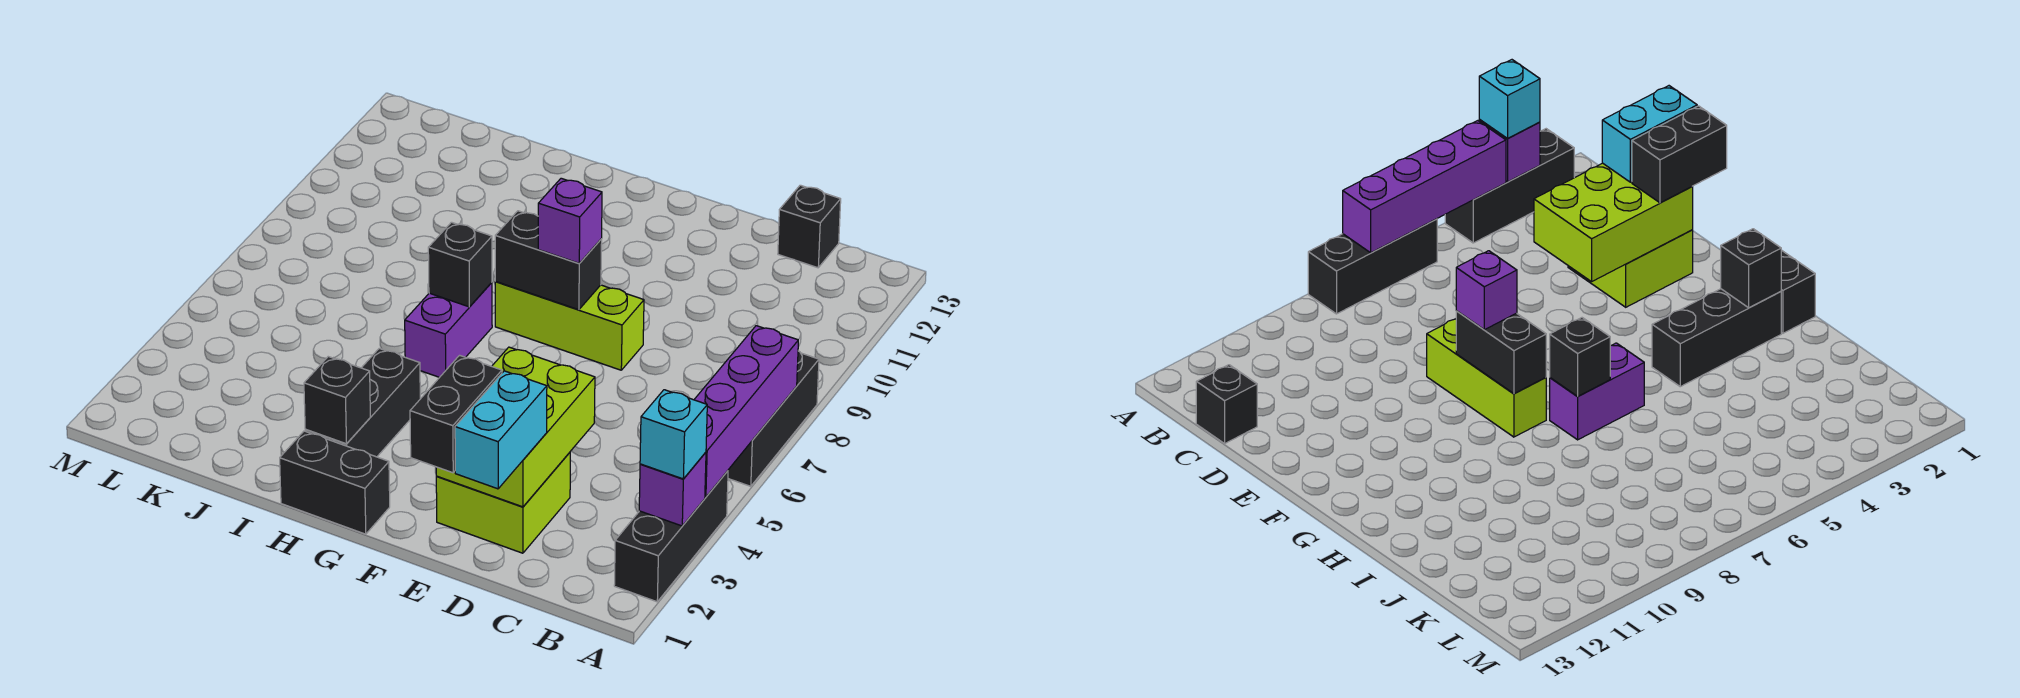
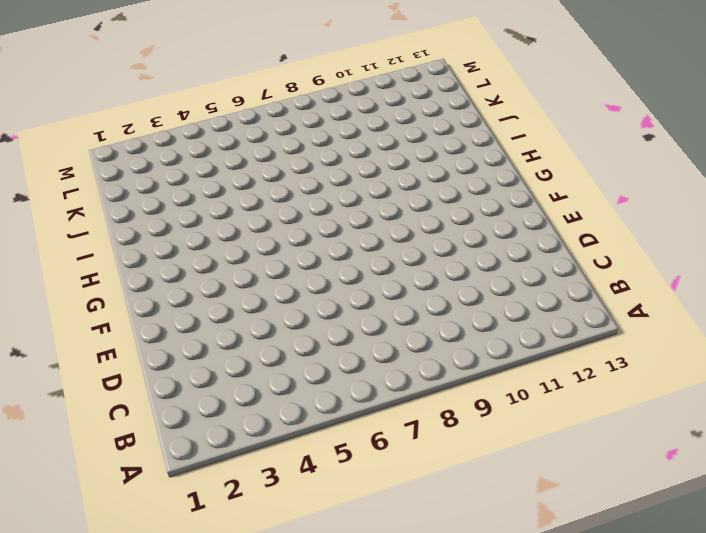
none -> black 1x3 brick [614,471,728,602]
none -> black 1x3 brick [728,351,819,486]
none -> black 1x1 brick [778,185,841,268]

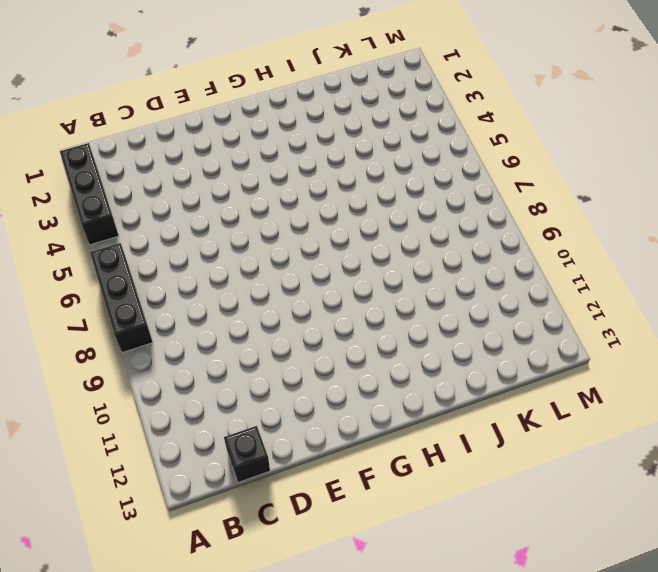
none -> lime 2x2 brick [436,452,570,553]
none -> lime 1x3 brick [495,281,644,370]
none -> black 1x2 brick [280,431,390,534]

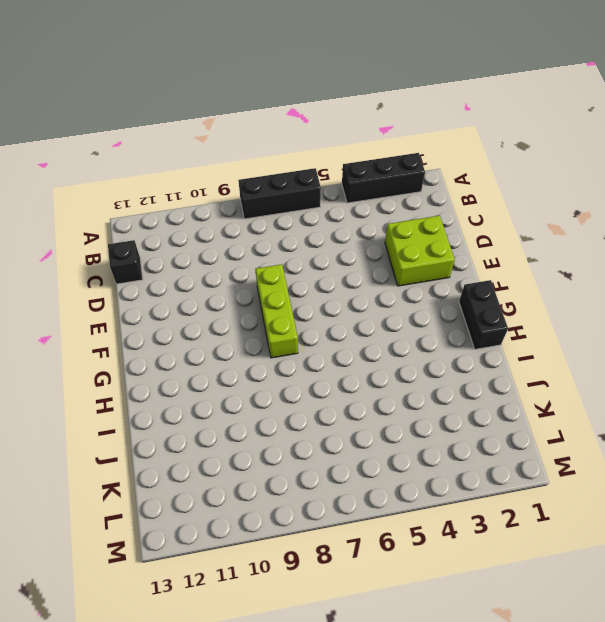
none -> black 1x3 brick [305,348,420,457]
none -> purple 1x2 brick [405,283,492,377]
none -> purple 1x1 brick [639,452,706,526]

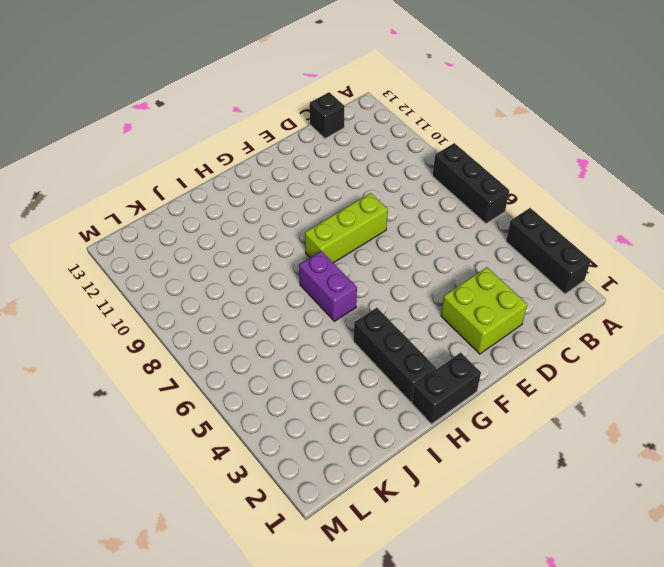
none -> purple 1x1 brick [639,452,706,526]
none -> purple 1x4 brick [694,326,798,497]
none -> lime 2x3 brick [436,347,595,507]

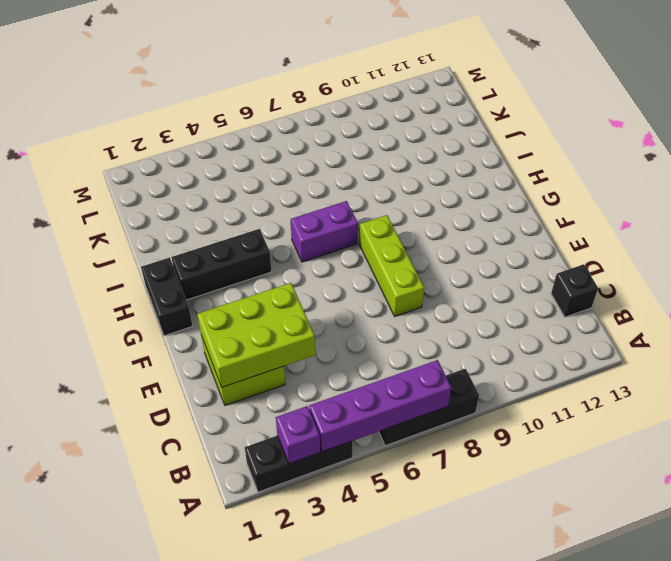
none -> black 1x2 brick [495,211,602,310]
none -> black 1x1 brick [304,357,370,444]
none -> black 1x1 brick [428,222,492,307]

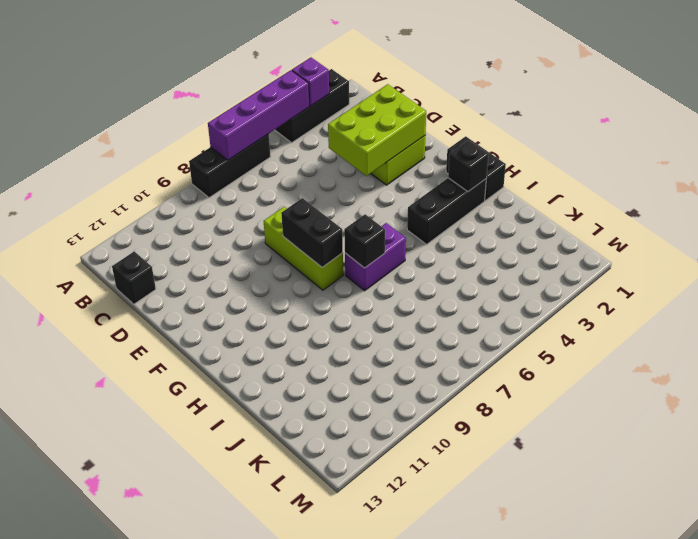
none -> cyan 1x1 brick [640,390,707,479]
none -> cyan 1x2 brick [455,371,547,489]
none -> black 1x2 brick [410,355,502,473]

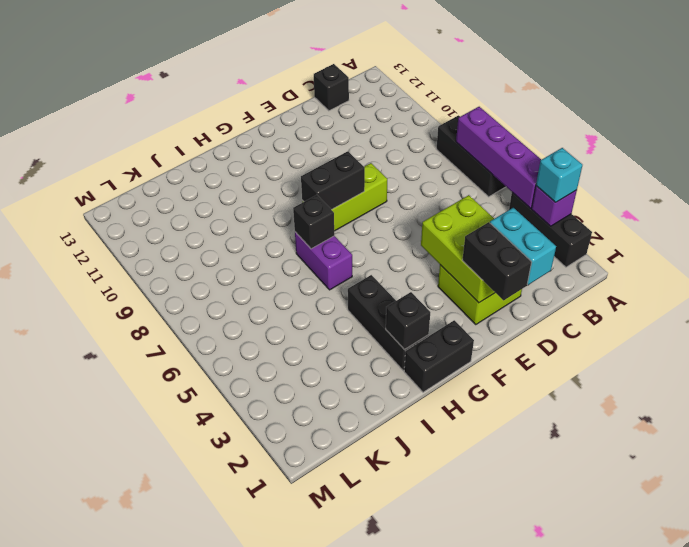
none -> purple 1x1 brick [538,178,602,263]

